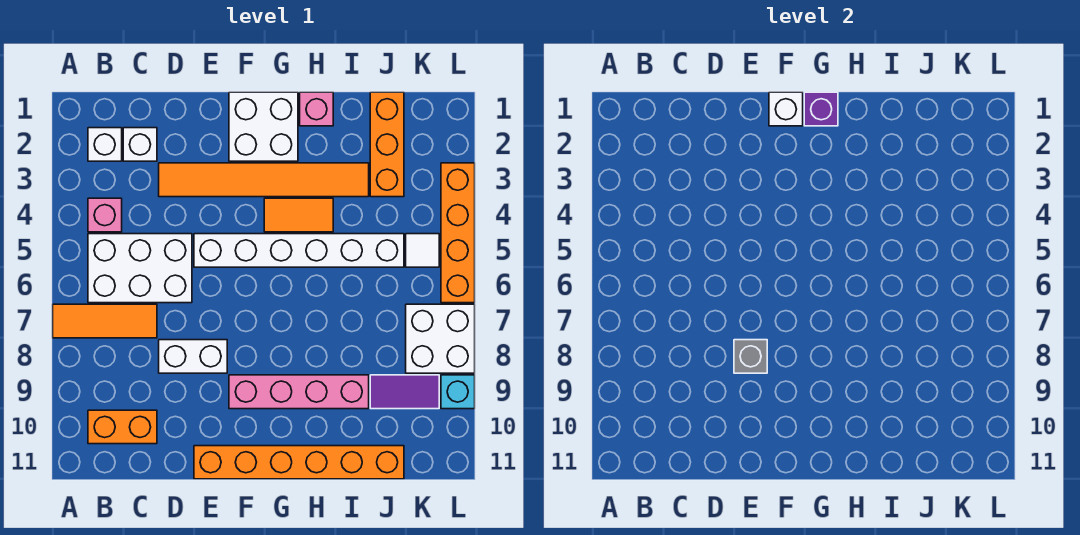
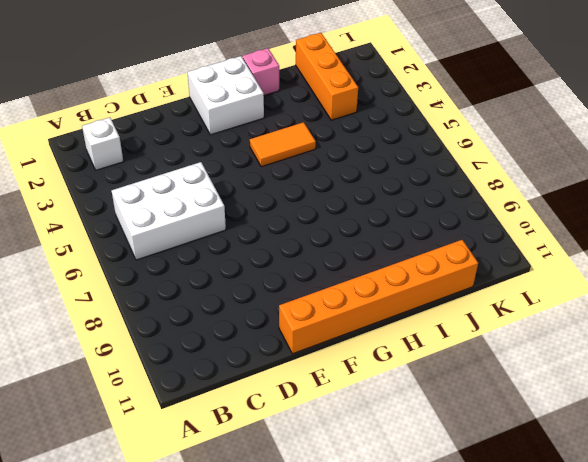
none -> orange 1x3 tile [53,304,157,338]
none -> pink 1x1 brick [88,198,122,232]
none -> orange 1x2 brick [88,410,157,444]

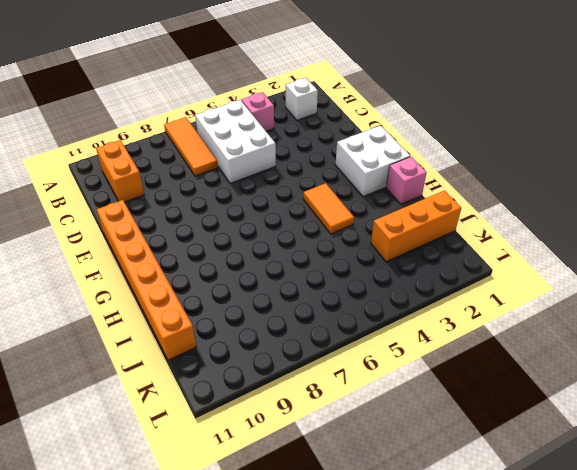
none -> white 1x1 brick [123,128,157,161]
none -> orange 1x6 tile [159,163,369,197]
none -> white 1x2 brick [159,340,227,373]

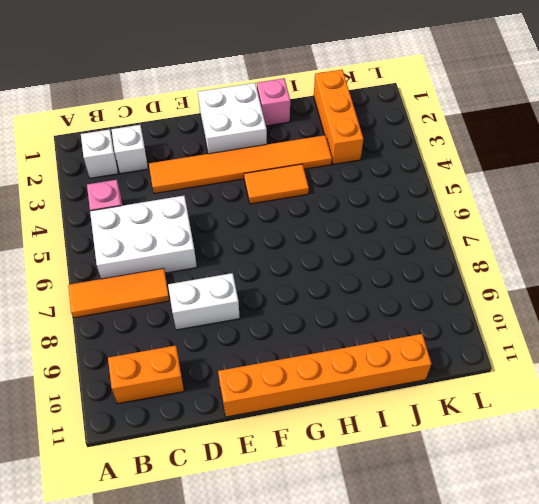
none -> white 1x6 brick [194,234,404,267]
none -> pink 1x4 brick [229,375,369,409]
none -> purple 1x2 tile [370,375,439,409]

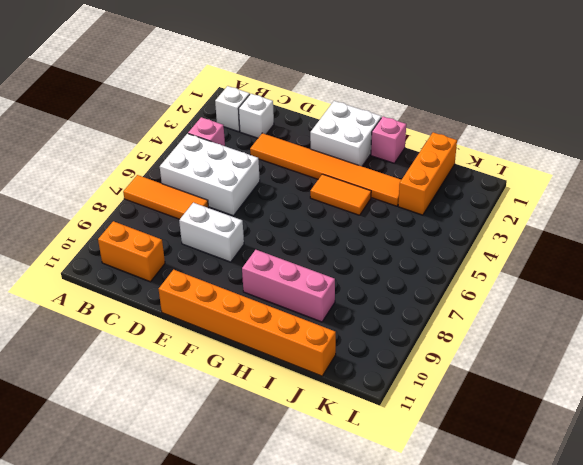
pink 1x3 brick [242,250,335,322] -> pink 1x4 brick [229,375,369,409]
none -> white 1x6 brick [194,234,404,267]
none -> purple 1x2 tile [370,375,439,409]
none -> white 1x1 tile [406,234,439,267]

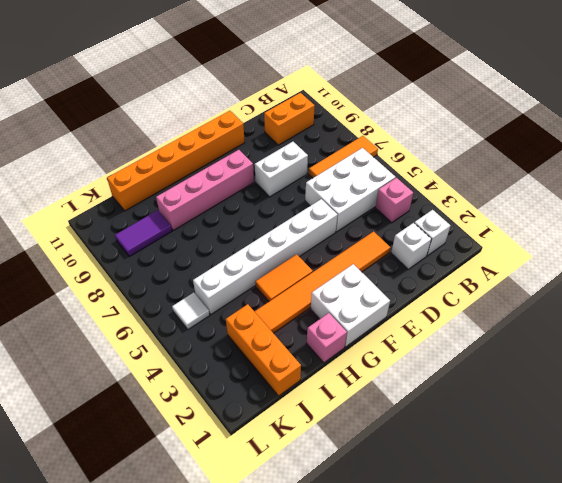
none -> white 2x2 brick [406,304,475,373]
none -> orange 1x4 brick [441,163,475,303]
none -> cyan 1x1 brick [441,375,475,409]

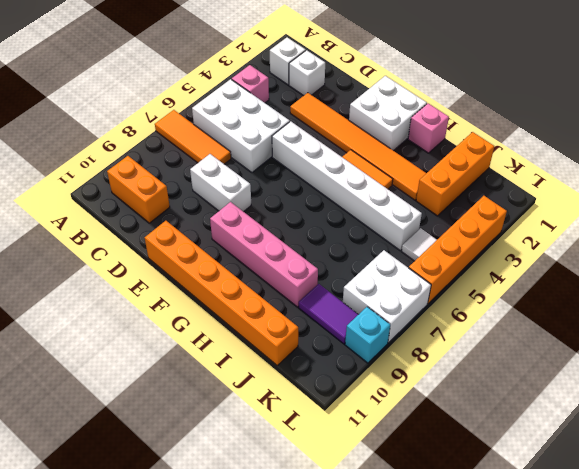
none -> grey 1x1 brick [734,340,767,373]
none -> white 1x1 brick [769,92,803,126]
none -> purple 1x1 brick [804,92,838,126]

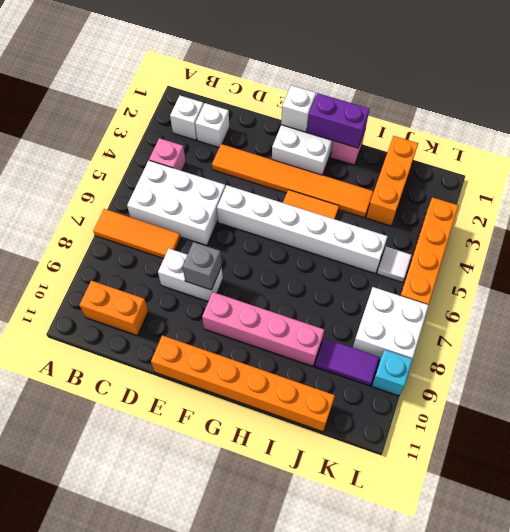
purple 1x2 brick [307,93,369,148] -> purple 1x1 brick [804,92,838,126]

